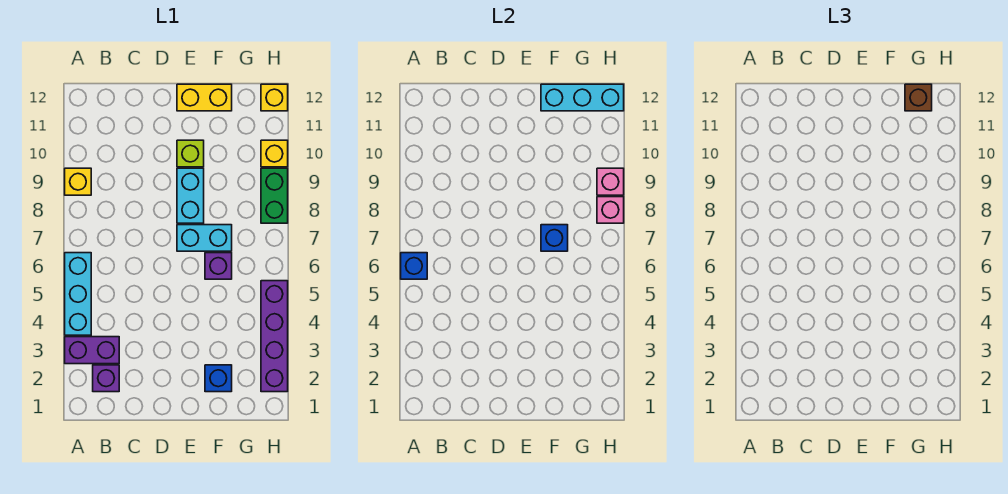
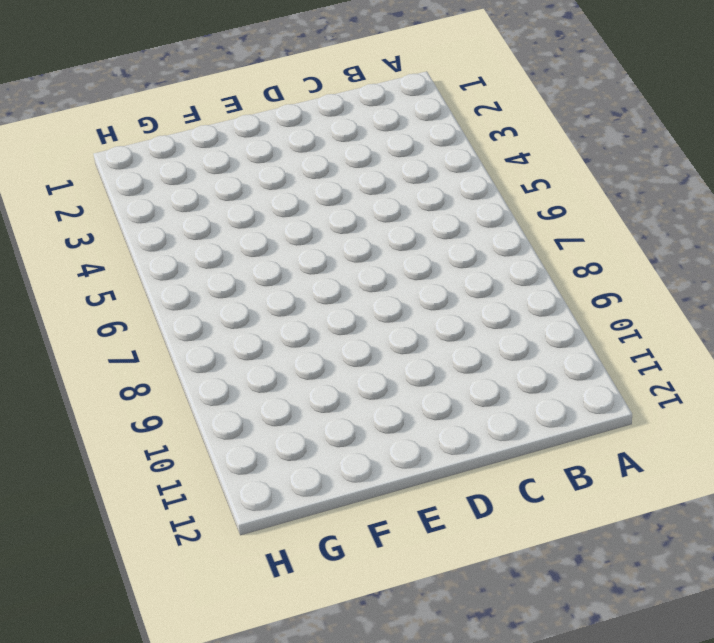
none -> purple 1x2 brick [65,337,119,364]
none -> cyan 1x3 brick [65,253,91,335]
none -> yellow 1x1 brick [65,168,91,195]

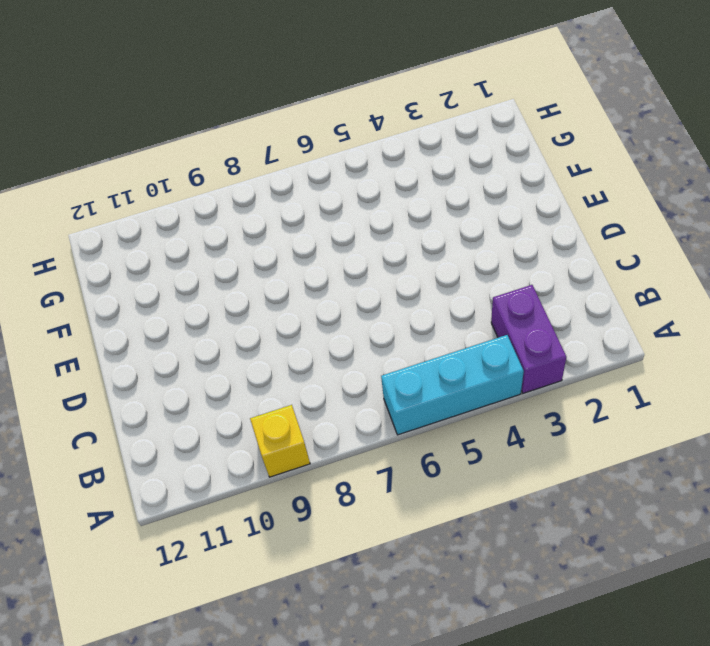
none -> purple 1x1 brick [93,365,119,392]
none -> cyan 1x2 brick [177,225,232,251]
none -> cyan 1x2 brick [177,168,204,223]

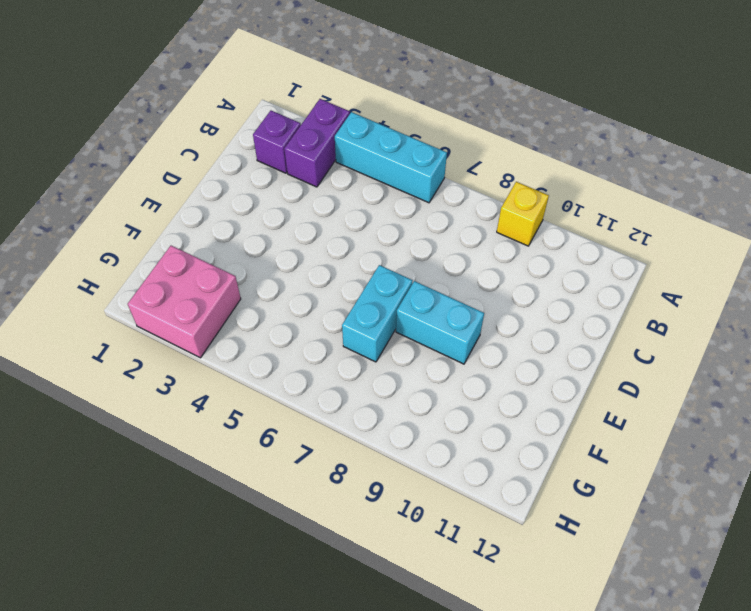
pink 2x2 brick [128,246,241,358] -> purple 1x4 brick [261,281,288,392]
none -> lime 1x1 brick [177,140,204,167]
none -> yellow 1x2 brick [177,84,232,111]
none -> blue 1x1 brick [205,365,232,392]

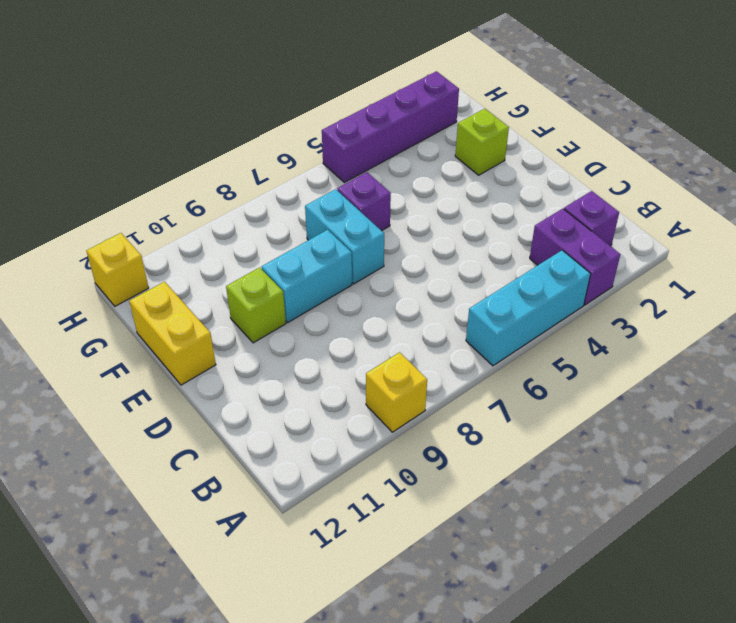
lime 1x1 brick [455,109,509,175] -> blue 1x1 brick [205,365,232,392]
none -> green 1x2 brick [261,168,288,223]
none -> yellow 1x1 brick [261,140,288,167]
none -> blue 1x1 brick [401,253,427,279]

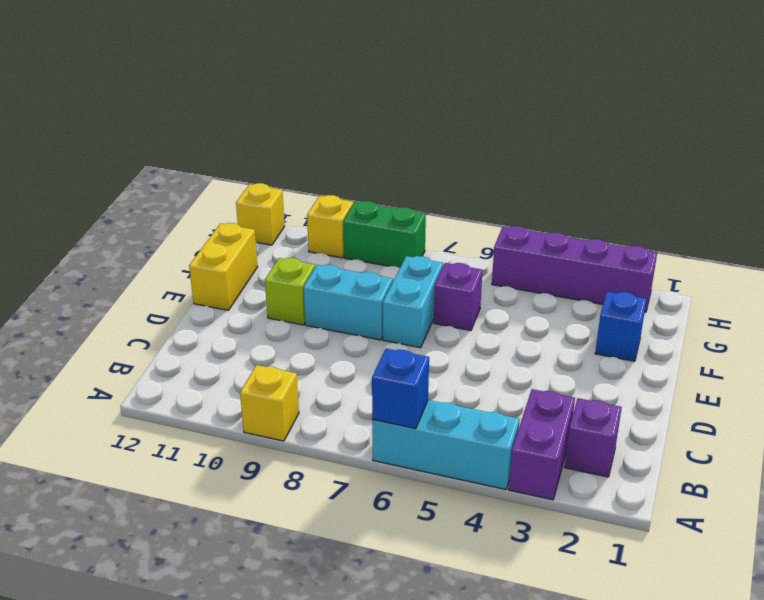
none -> blue 1x1 brick [541,225,568,251]
none -> cyan 1x3 brick [541,84,624,111]
none -> pink 1x1 brick [597,197,624,223]

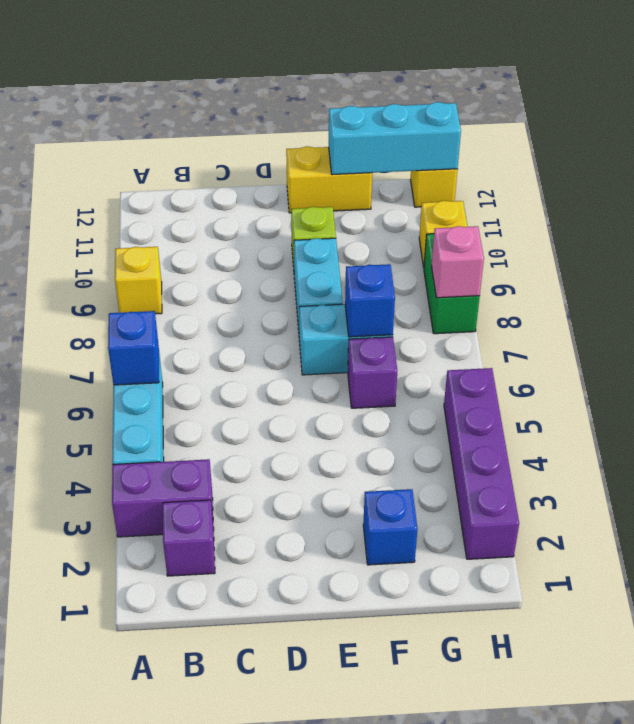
none -> pink 1x1 brick [597,168,624,195]
none -> brown 1x1 brick [905,84,932,111]

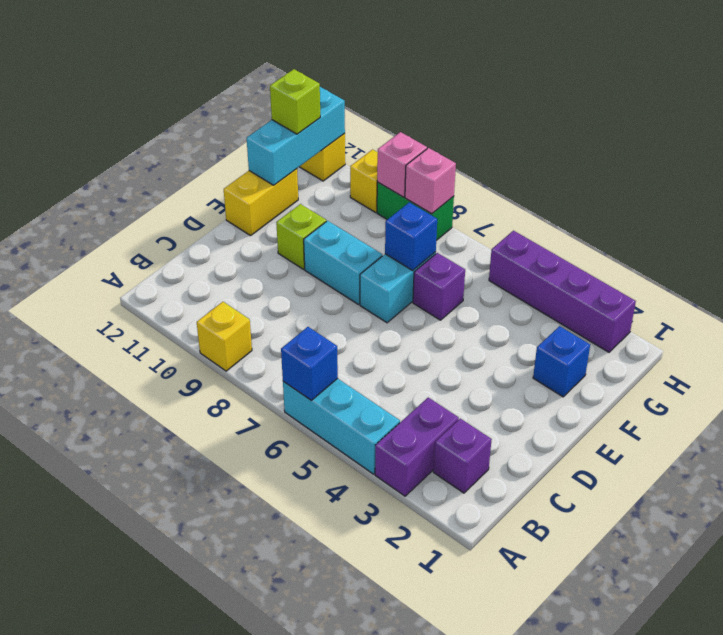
lime 1x1 brick [270,69,320,134] -> brown 1x1 brick [905,84,932,111]

